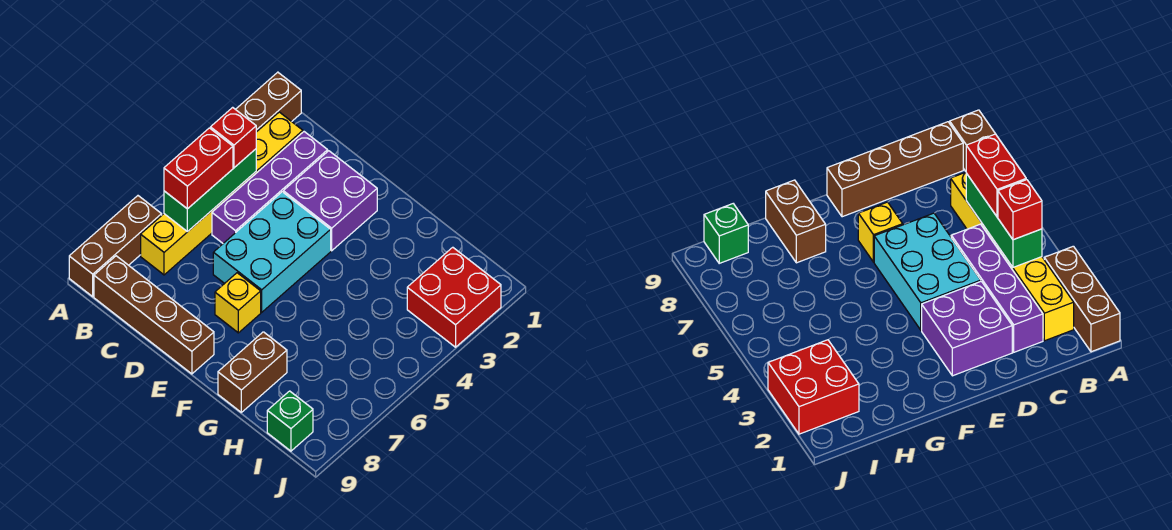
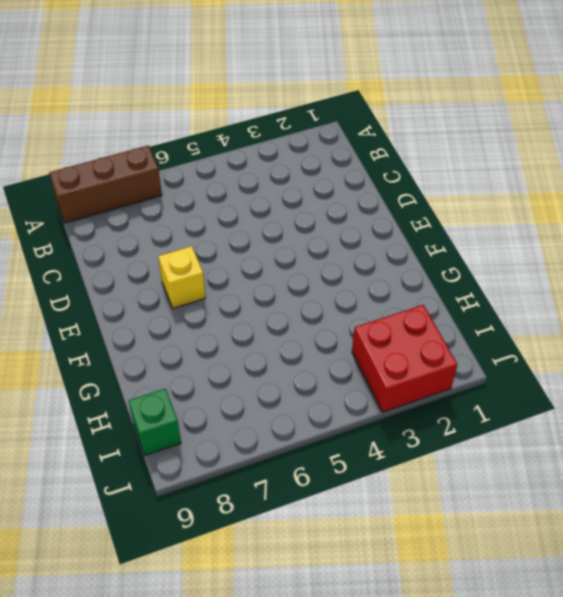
none -> brown 1x3 brick [236,72,301,132]
none -> yellow 1x6 brick [141,112,303,275]
none -> brown 1x4 brick [94,256,214,374]

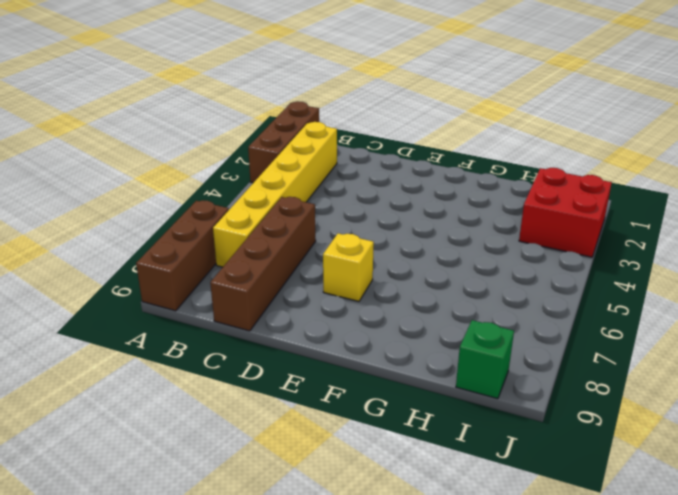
brown 1x4 brick [210,197,316,331] -> brown 1x4 brick turned to [94,256,214,374]
none -> purple 1x4 brick [212,132,328,243]
none -> purple 2x2 brick [283,151,377,251]
none -> cyan 2x3 brick [213,192,331,312]

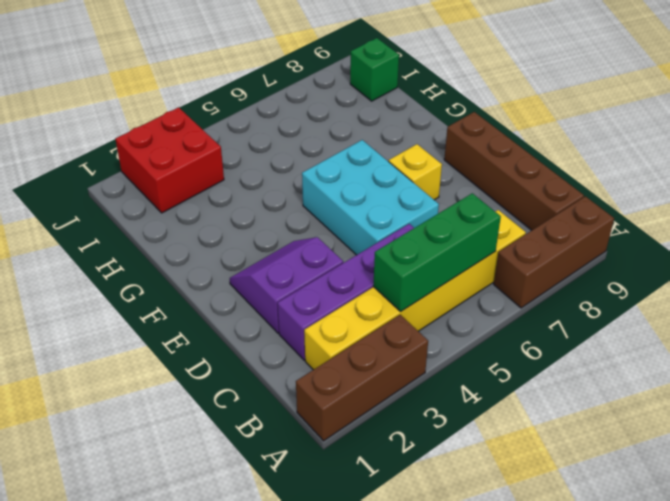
purple 2x2 slope [230,237,343,333] -> purple 2x2 brick [283,151,377,251]
cyan 2x3 brick [302,140,439,255] -> cyan 2x3 brick turned to [213,192,331,312]
none -> brown 1x2 brick [218,332,287,412]
none -> red 1x1 brick [210,107,256,168]
none -> red 1x2 brick [164,128,233,209]

